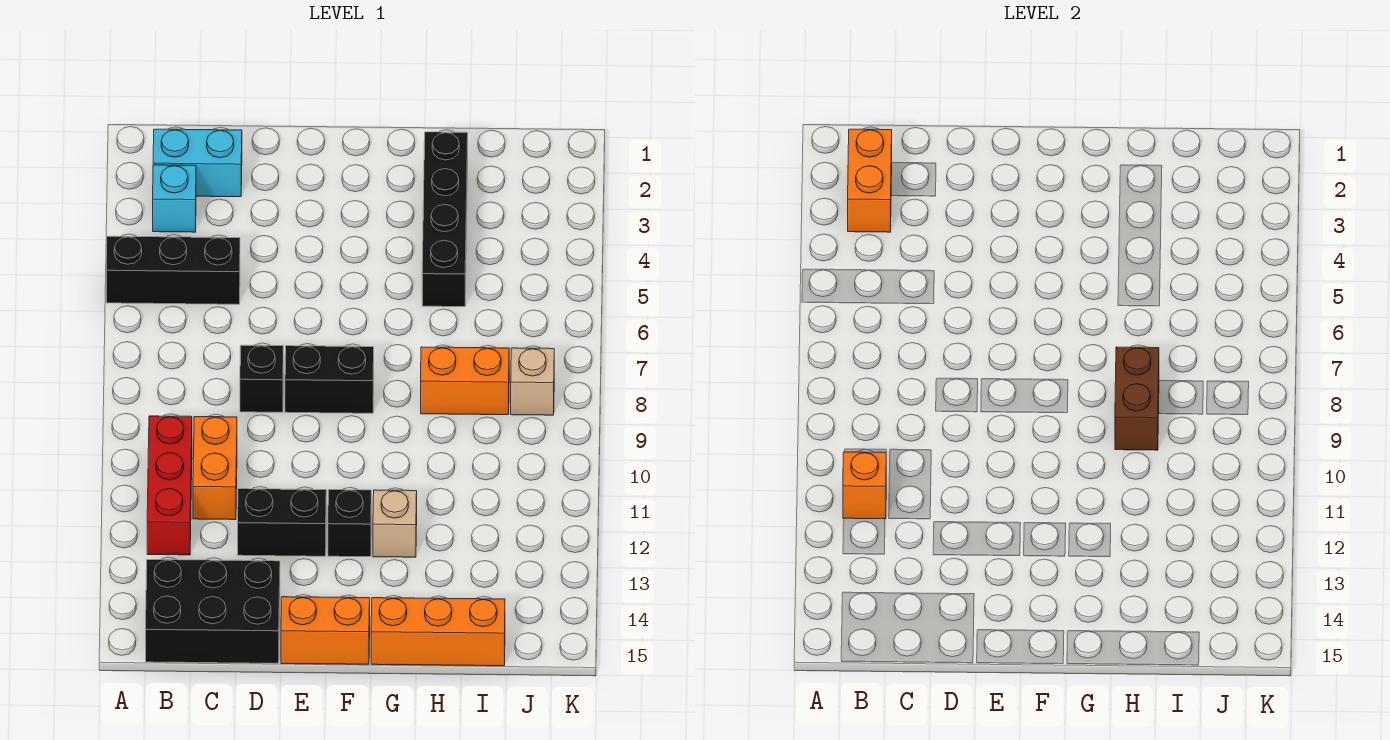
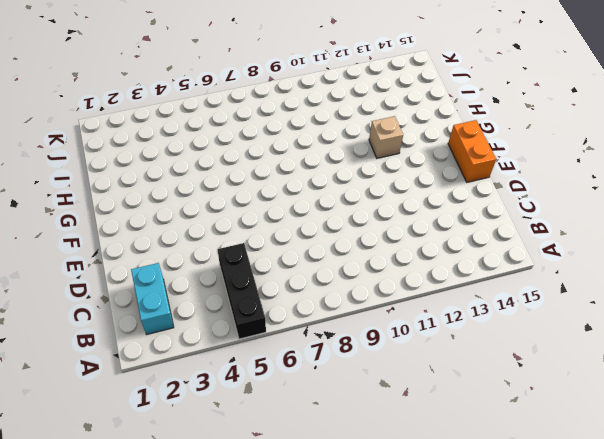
none -> cyan 1x1 brick [153,165,196,232]
none -> red 1x3 brick [147,416,192,555]
none -> black 2x3 brick [146,560,280,663]

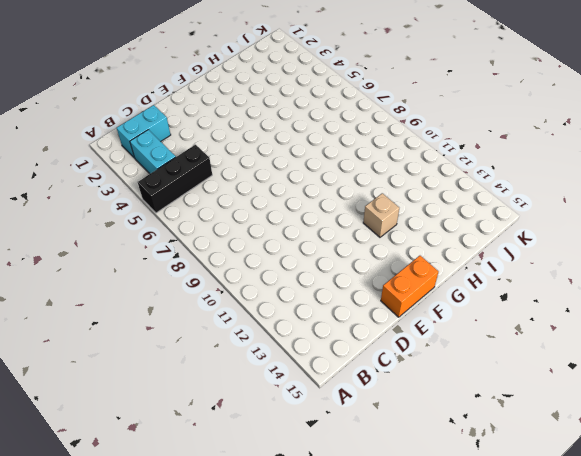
cyan 1x2 brick [130,130,176,174] -> cyan 1x1 brick [153,165,196,232]
none -> red 1x3 brick [147,416,192,555]
none -> black 2x3 brick [146,560,280,663]
none -> orange 1x2 brick [193,417,237,520]

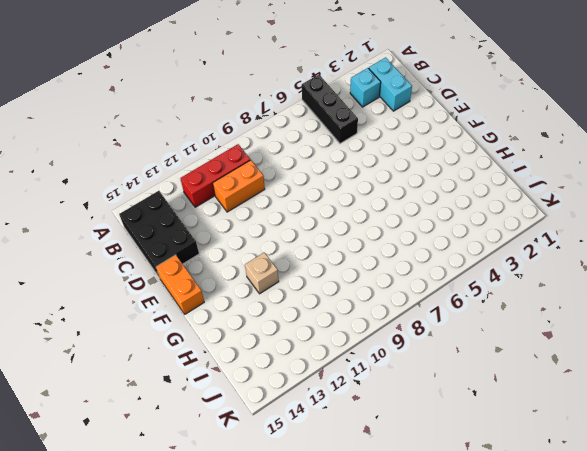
none -> black 1x1 brick [240,345,283,412]
none -> black 1x2 brick [238,489,326,556]
none -> black 1x2 brick [285,346,374,413]

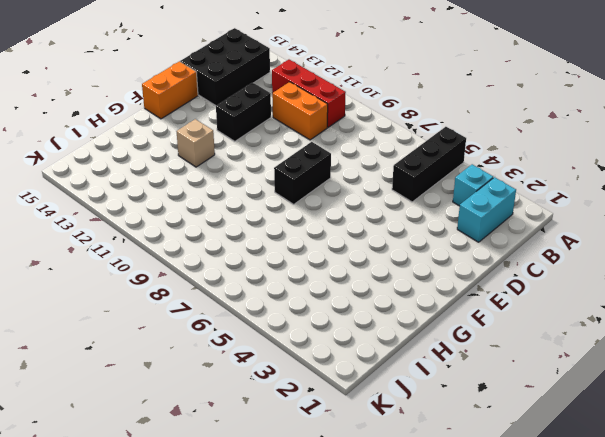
none -> black 1x1 brick [240,345,283,412]
none -> black 1x1 brick [328,490,371,557]
none -> orange 1x3 brick [371,598,505,666]

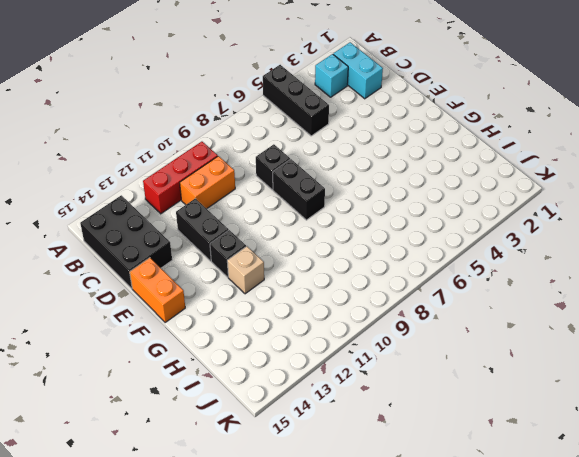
none -> orange 1x3 brick [371,598,505,666]
none -> black 1x4 brick [422,132,468,307]
none -> orange 1x2 brick [421,347,509,415]

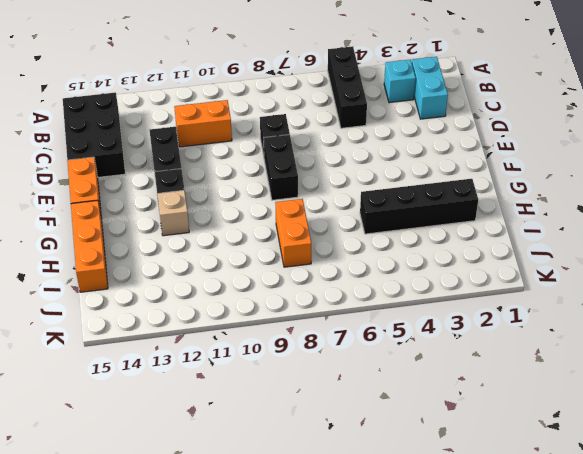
none -> red 1x3 brick [147,416,192,555]
none -> tan 1x1 brick [511,348,554,415]
none -> orange 1x2 brick [848,129,892,232]

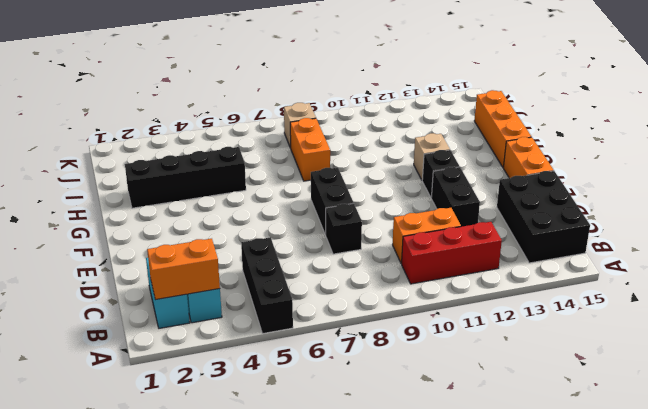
none -> orange 1x1 brick [843,452,886,519]
none -> brown 1x2 brick [1115,347,1159,450]

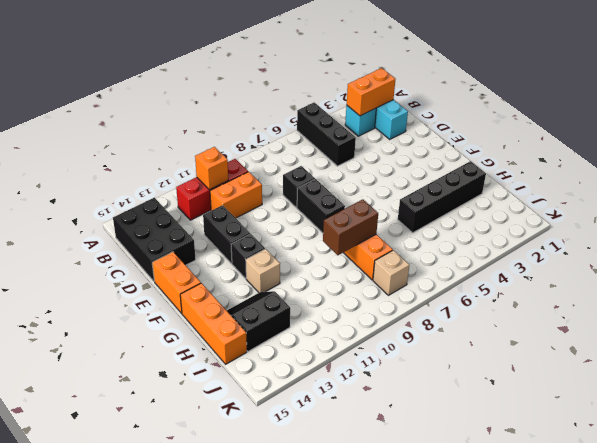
black 2x2 slope [227,291,290,351] -> none

